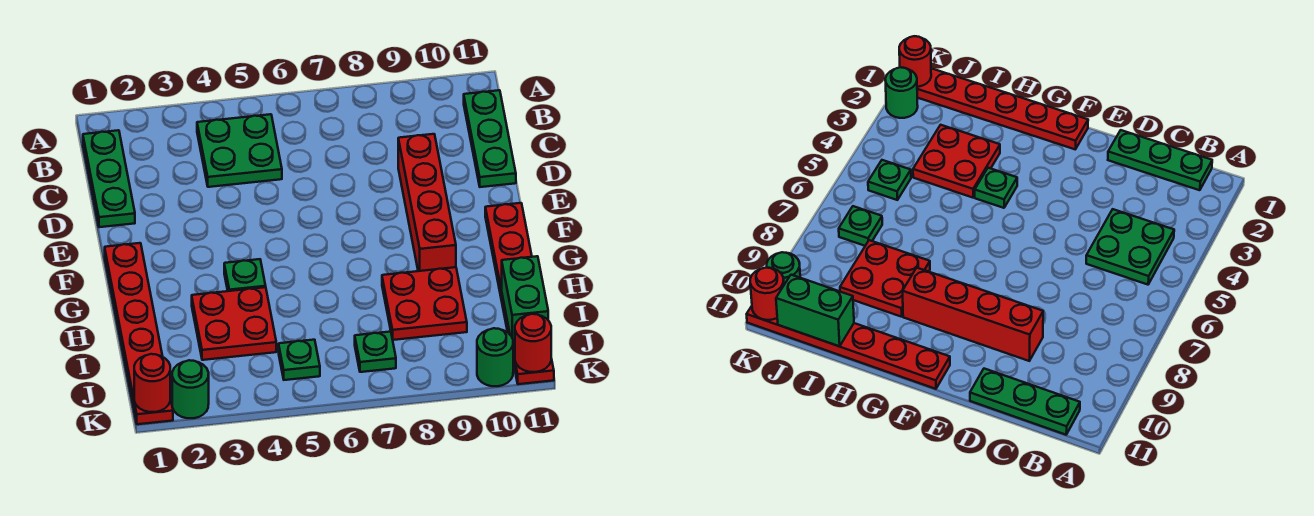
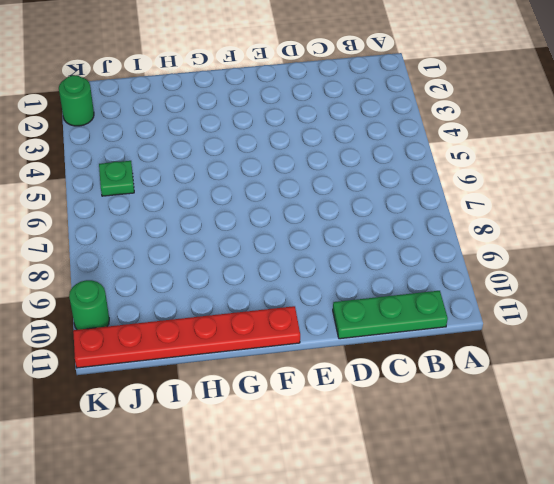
none -> green 1x3 plate [83,130,135,227]
none -> green 2x2 plate [197,114,282,187]
none -> red 1x4 brick [398,134,456,271]

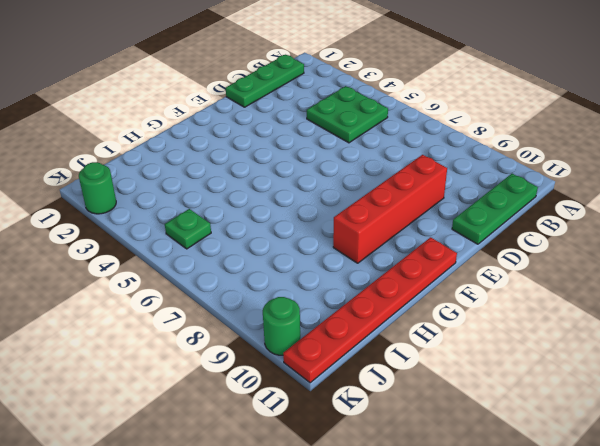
none -> red 1x6 plate [105,243,173,424]
none -> green 1x1 plate [224,259,266,291]
none -> red 2x2 plate [192,287,276,360]

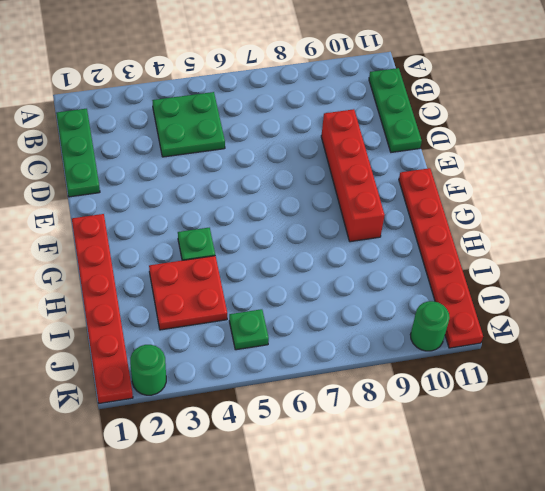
none -> red 2x2 plate [382,267,467,340]
none -> green 1x1 plate [355,332,396,372]
none -> green 1x2 brick [502,256,548,346]

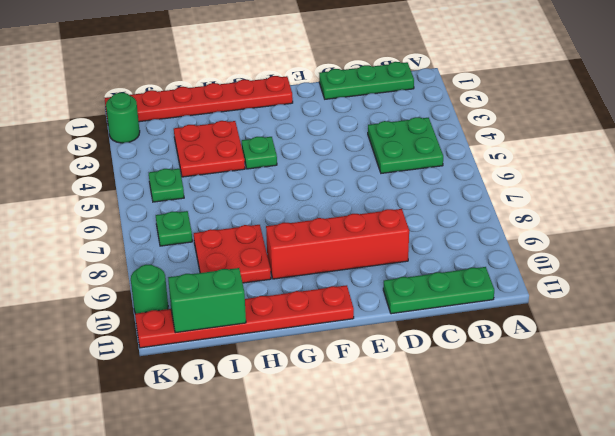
none -> red 1x1 round brick [134,354,170,412]
none -> red 1x1 round brick [515,314,551,372]

